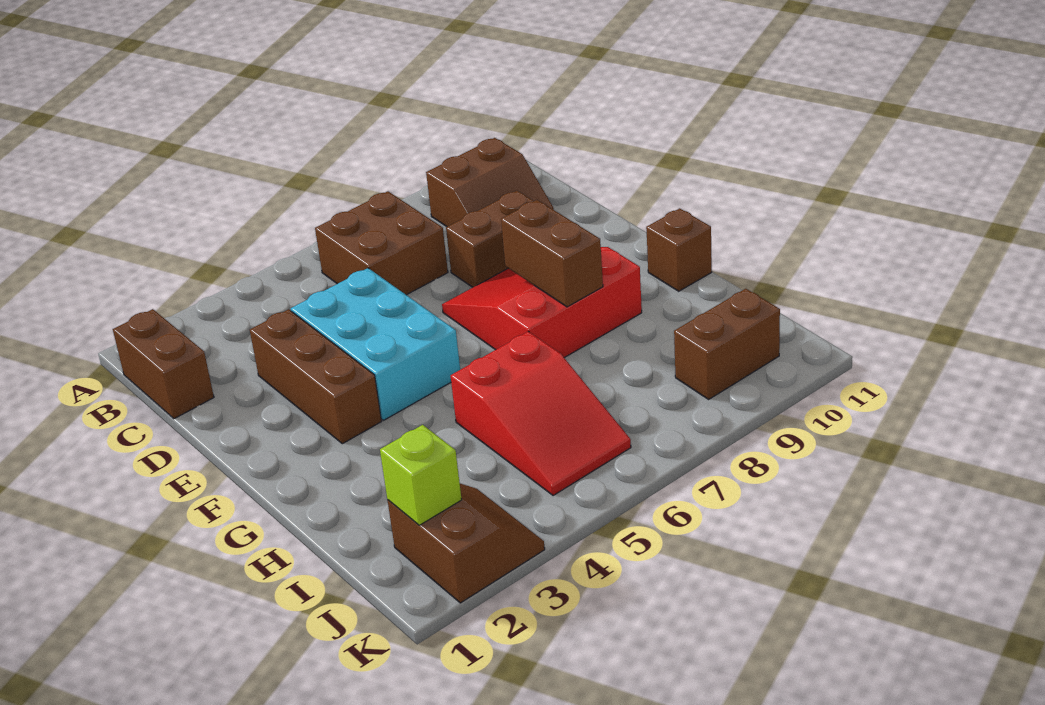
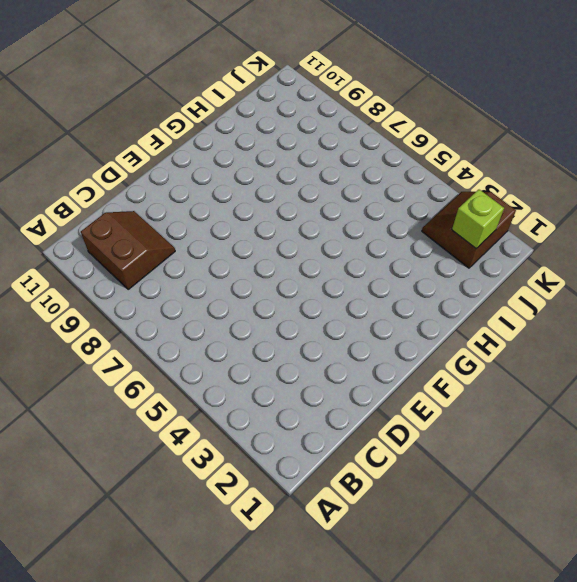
none -> brown 1x2 brick [113,309,214,419]
none -> brown 2x2 brick [315,191,448,295]
none -> brown 1x3 brick [250,309,381,444]

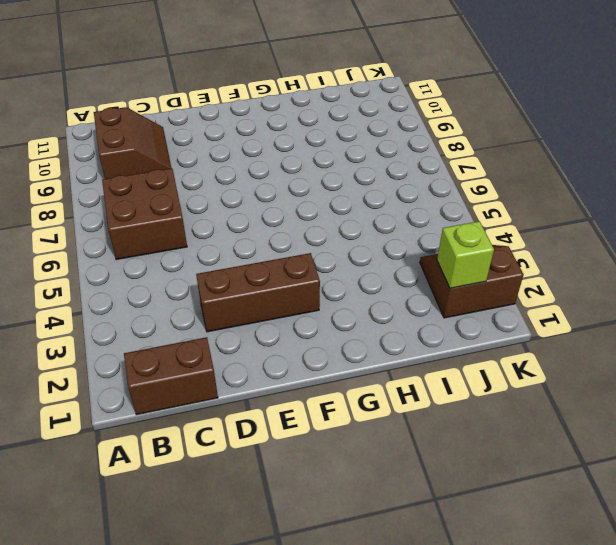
none -> cyan 2x3 brick [291,268,460,420]
none -> brown 1x2 brick [446,191,533,287]
none -> red 3x3 slope [442,247,642,358]

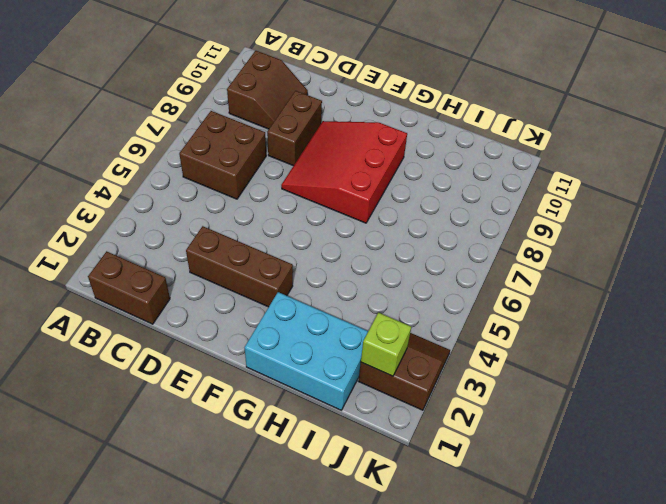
cyan 2x3 brick [245,292,368,410] -> cyan 2x3 brick moved to [291,268,460,420]
none -> brown 1x1 brick [646,208,712,291]
none -> red 2x3 slope [451,331,631,496]
none -> brown 1x2 brick [674,289,780,399]

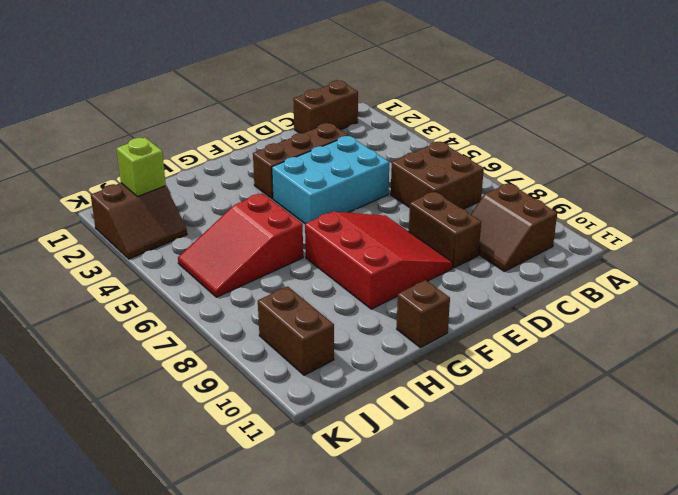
none -> brown 1x2 brick [501,200,603,307]

